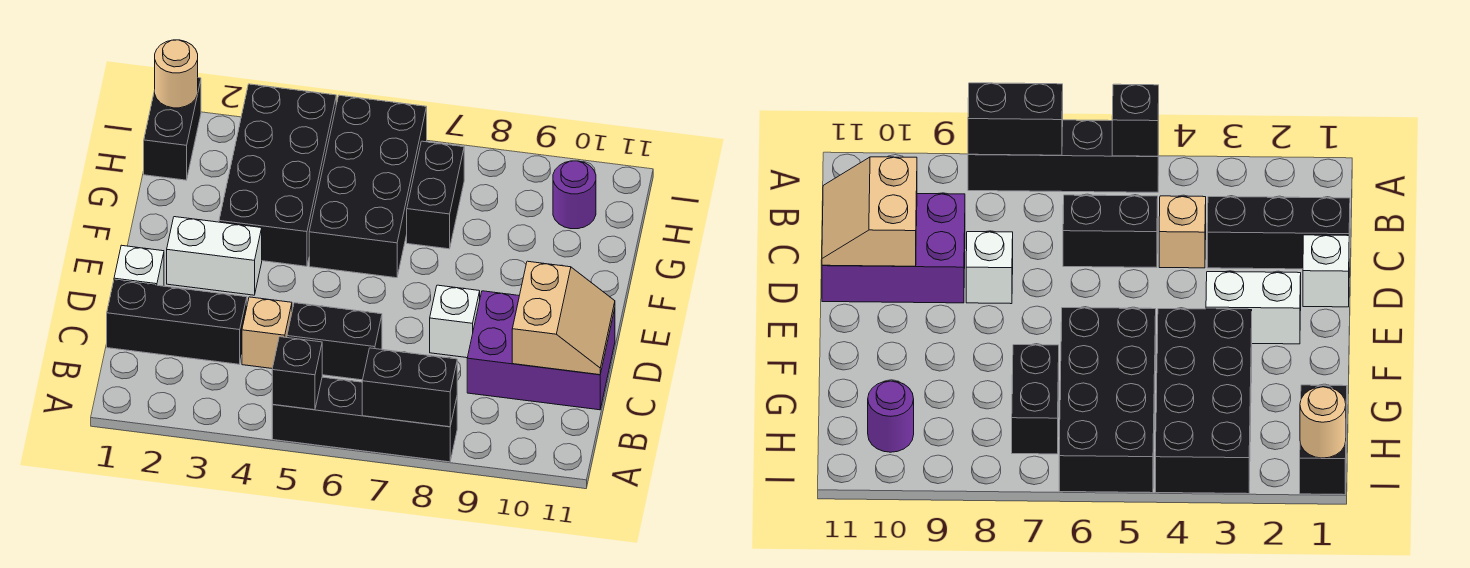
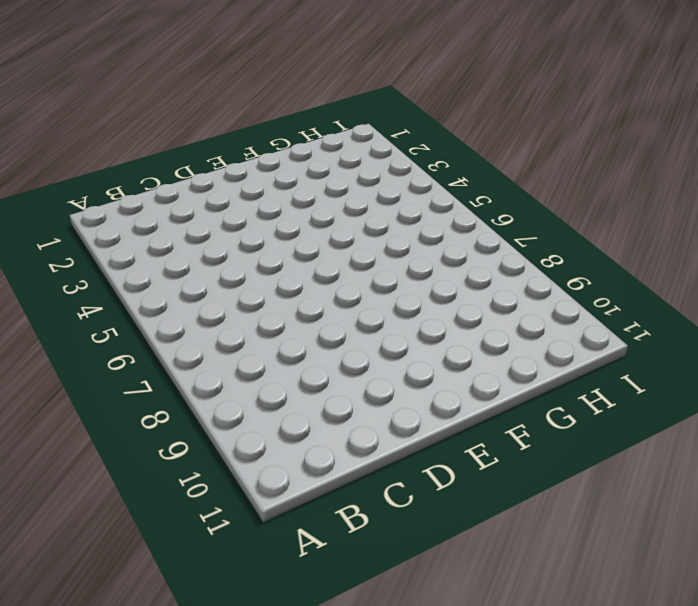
none -> black 1x4 brick [272,377,457,462]
none -> black 1x3 brick [107,280,247,364]
none -> tan 1x1 brick [242,297,292,368]

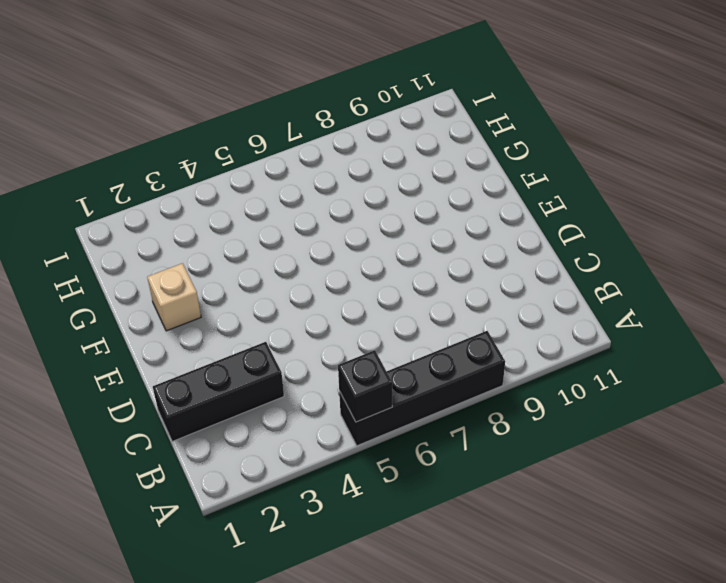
tan 1x1 brick [147,263,201,331] -> tan 1x1 brick moved to [242,297,292,368]
none -> black 1x2 brick [287,303,382,380]
none -> purple 2x3 brick [467,291,615,410]
none -> white 1x1 brick [114,245,164,286]

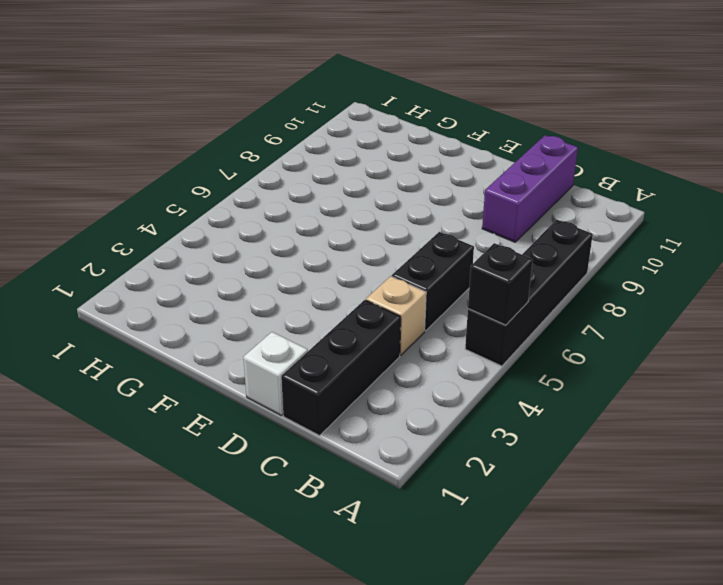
purple 1x3 brick [482,135,578,242] -> purple 2x3 brick [467,291,615,410]
none -> white 1x1 brick [430,285,480,358]
none -> white 1x2 brick [167,217,262,295]
none -> black 2x4 brick [219,84,336,266]

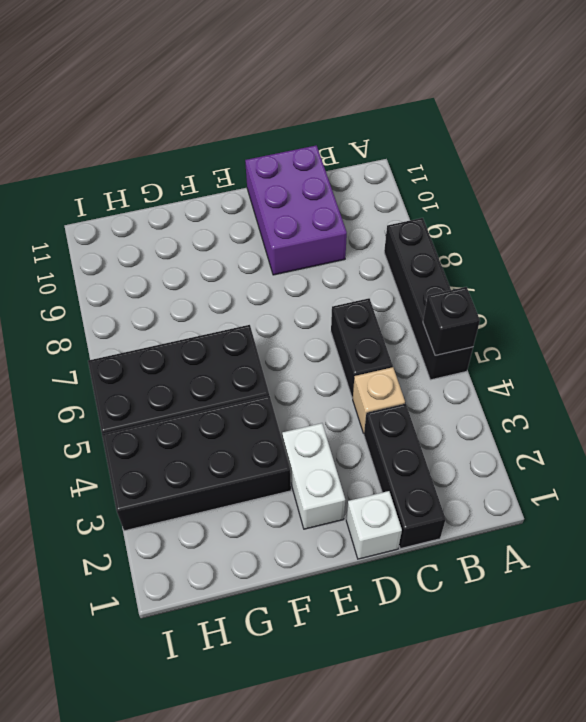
none -> white 1x1 brick [430,285,480,358]
none -> black 1x2 brick [407,141,464,249]
none -> black 1x2 brick [144,78,201,180]

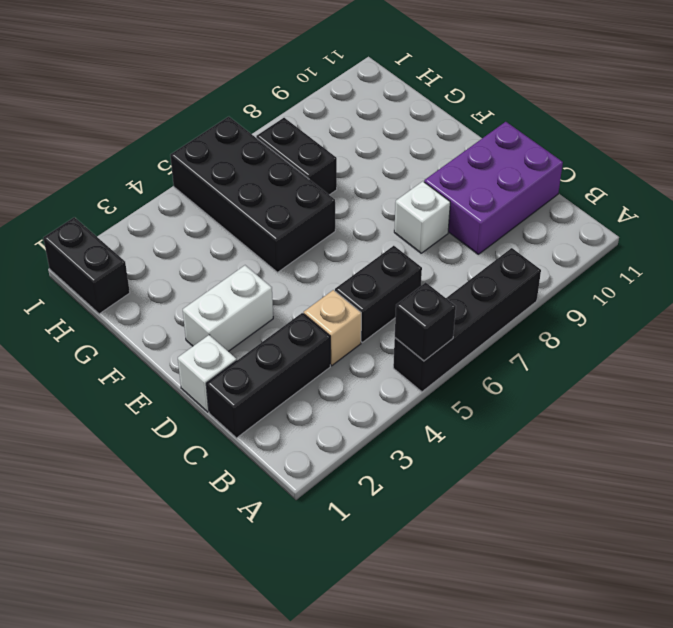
none -> black 2x4 brick [219,84,336,266]
none -> purple 1x1 round brick [553,161,596,229]
none -> black 1x2 brick [362,348,457,427]

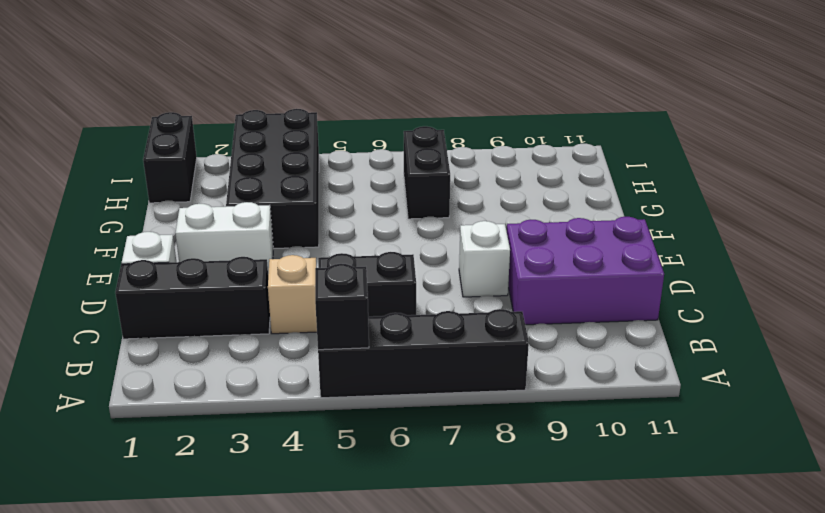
none -> black 2x4 brick [309,95,427,278]
none -> purple 1x1 round brick [553,161,596,229]
none -> black 1x2 brick [362,348,457,427]

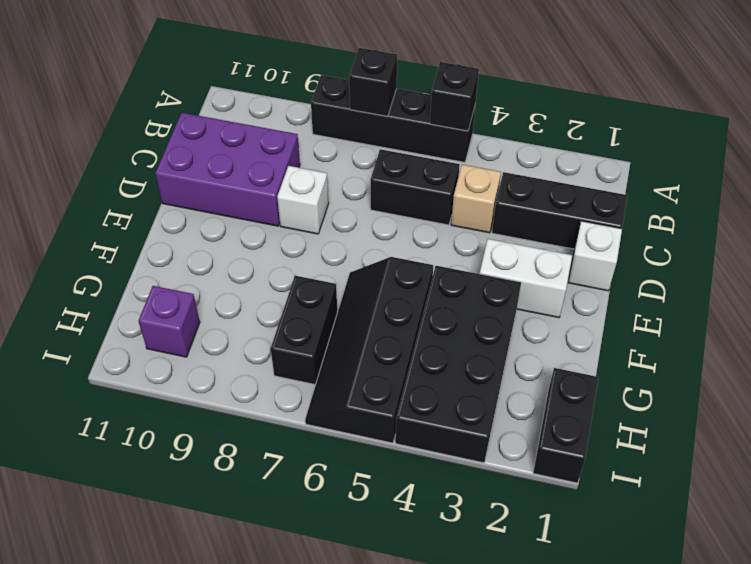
black 1x1 brick [349,48,397,116] -> black 1x2 brick [362,348,457,427]
black 2x4 slope [305,257,433,443] -> black 2x4 brick [309,95,427,278]
purple 1x1 brick [138,286,200,357] -> purple 1x1 round brick [553,161,596,229]
none -> tan 2x2 slope [512,261,615,375]
none -> tan 1x1 round brick [155,40,198,108]

